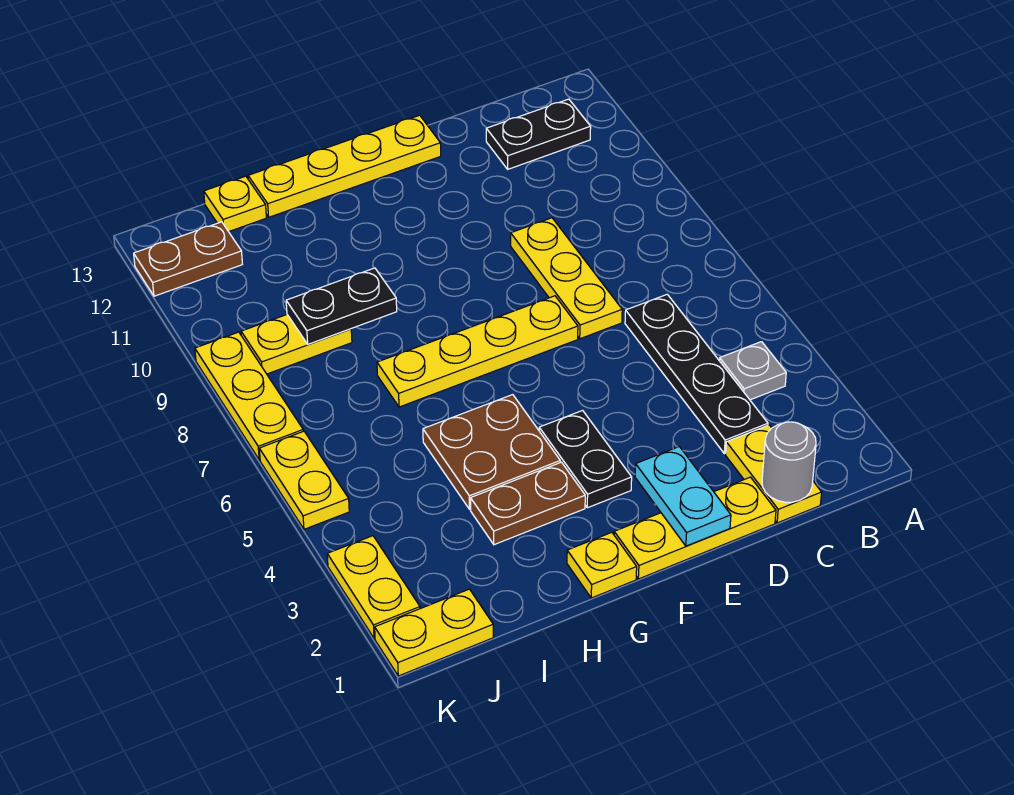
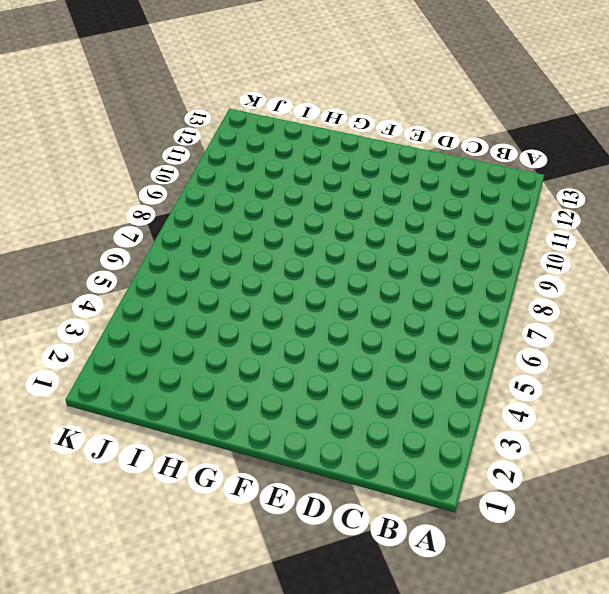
none -> grey 1x1 plate [719,342,786,400]
none -> black 1x2 plate [486,99,591,169]
none -> yellow 1x2 plate [726,425,822,523]

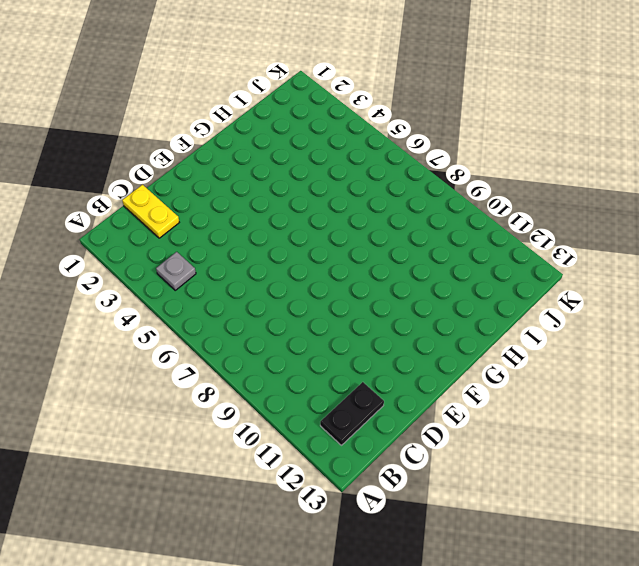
none -> black 1x4 plate [625,294,768,454]
none -> yellow 1x3 plate [614,477,776,579]
none -> yellow 1x3 plate [511,218,622,339]

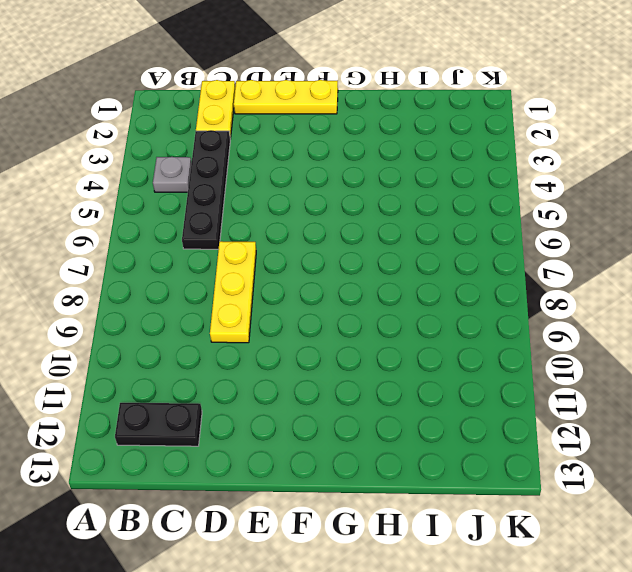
none -> yellow 1x4 plate [377,296,578,407]
none -> yellow 1x4 plate [248,115,441,217]
none -> black 1x2 plate [539,411,632,508]

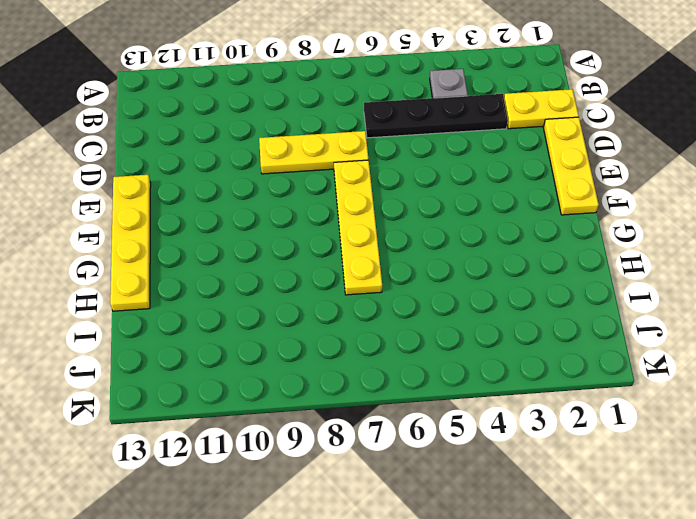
none -> black 1x2 plate [486,99,591,169]
none -> black 1x2 plate [539,411,632,508]
none -> yellow 1x1 plate [567,532,637,598]

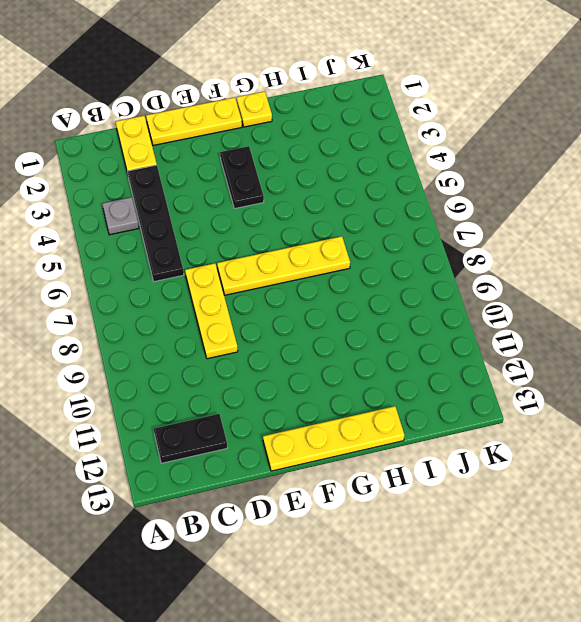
none -> brown 1x2 plate [470,462,585,545]
none -> brown 2x2 plate [423,395,560,509]
none -> yellow 1x2 plate [241,315,352,374]

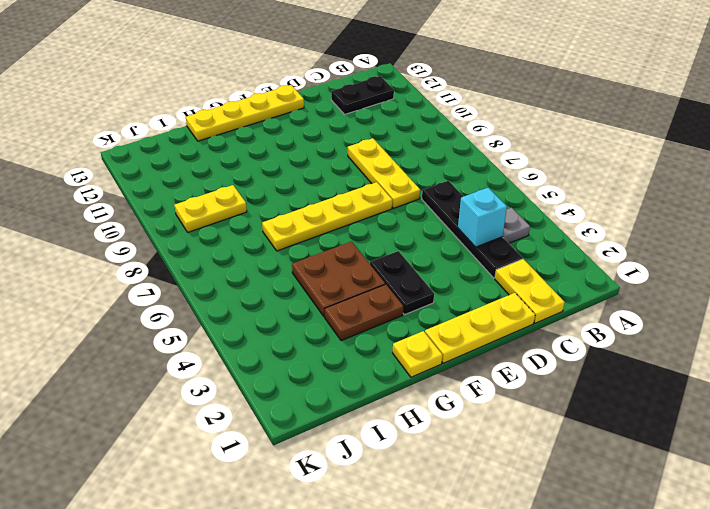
cyan 1x1 brick [458,188,507,247] -> none
none -> yellow 1x1 plate [204,176,266,232]
none -> yellow 1x2 plate [375,589,493,676]
none -> brown 1x2 plate [134,222,242,296]

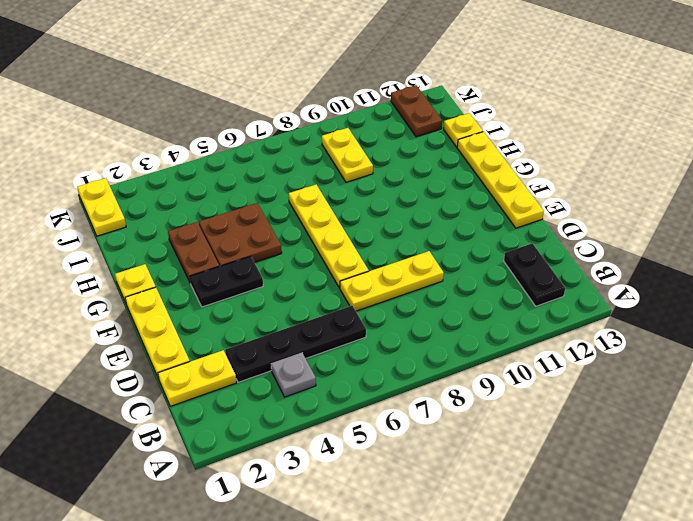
none -> yellow 1x2 plate [327,536,420,638]
none -> yellow 1x2 plate [259,431,349,529]
none -> yellow 1x3 plate [195,332,303,460]

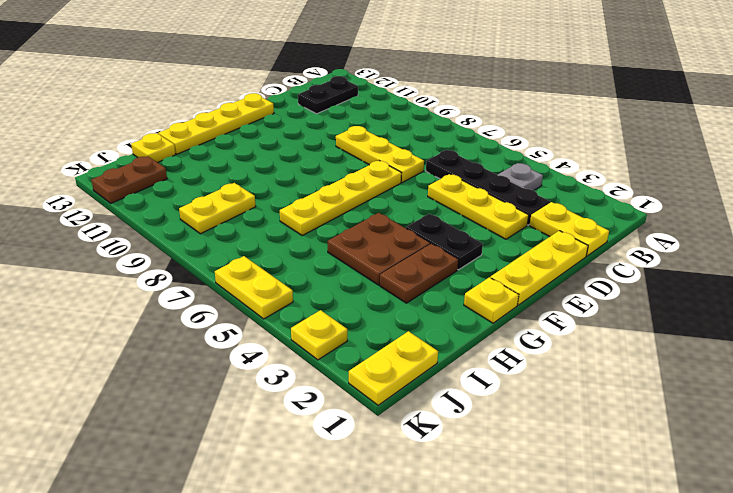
yellow 1x3 plate [428,174,529,239] -> yellow 1x3 plate moved to [195,332,303,460]
yellow 1x1 plate [291,310,347,360] -> yellow 1x2 plate [327,536,420,638]
none -> grey 1x1 round brick [762,422,816,502]
none -> cyan 1x2 plate [635,447,731,546]
none -> black 1x2 plate [286,268,397,344]

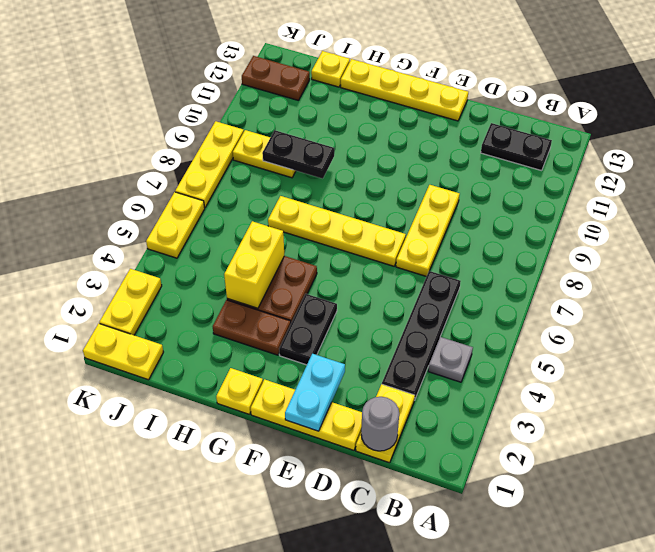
yellow 1x2 brick [224,221,284,308] -> none

